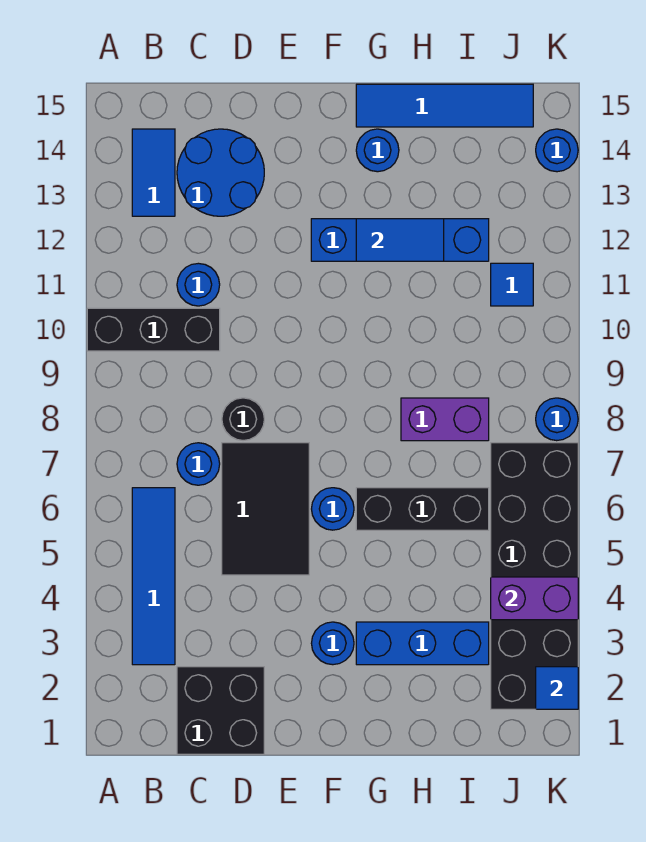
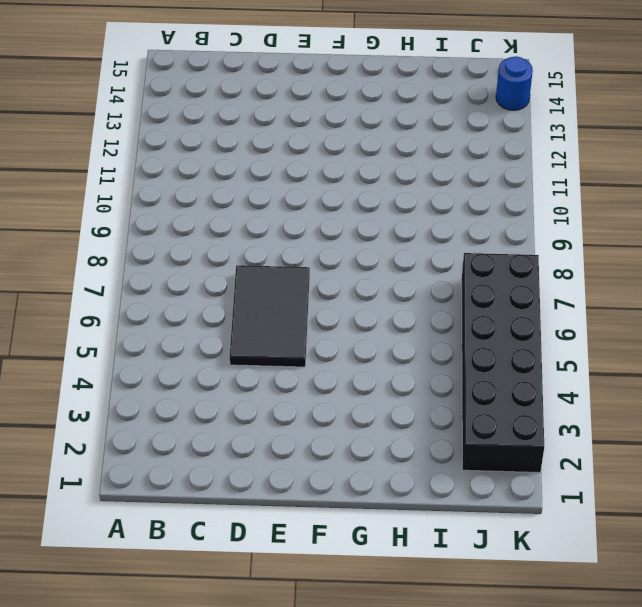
none -> black 1x3 brick [87,308,220,351]
none -> blue 1x4 tile [132,488,175,665]
none -> blue 1x2 tile [132,129,175,216]

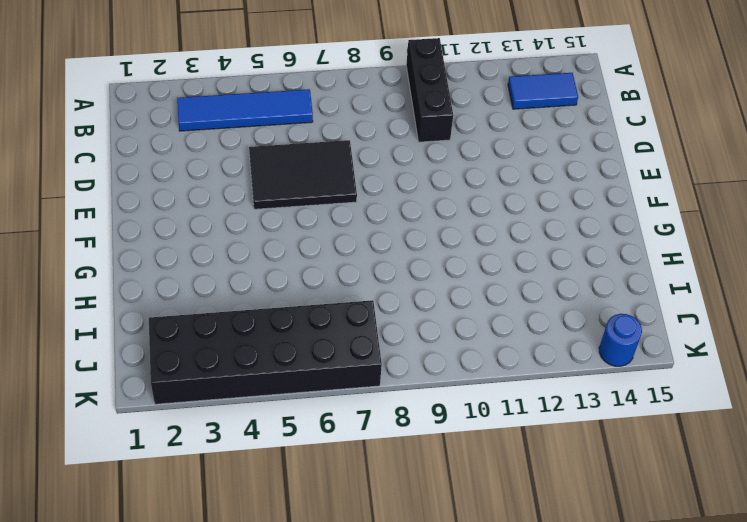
none -> black 2x2 brick [177,667,264,754]
none -> blue 1x1 round brick [177,443,220,485]
none -> blue 1x1 round brick [177,263,220,306]

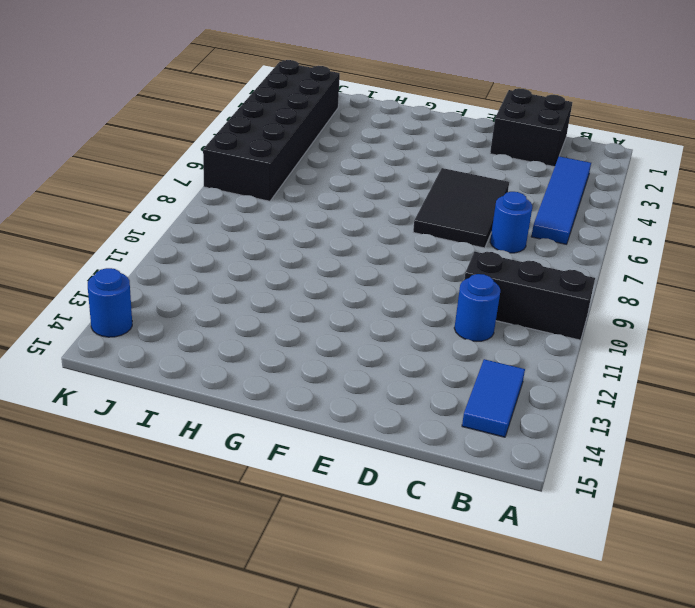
none -> blue 2x2 round brick [177,129,264,216]
none -> black 1x1 round brick [222,398,264,441]
none -> blue 1x1 round brick [311,622,354,665]

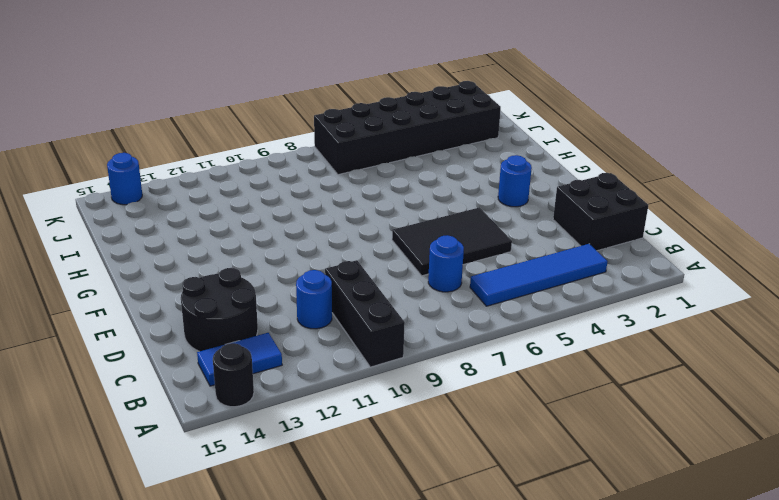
black 1x1 round brick [213,343,254,407] -> black 1x1 round brick moved to [222,398,264,441]
black 2x2 round brick [181,268,258,352] -> blue 2x2 round brick [177,129,264,216]
none -> blue 1x1 round brick [312,488,354,530]
none -> blue 1x4 brick [311,219,489,261]
none -> blue 1x3 brick [356,622,489,665]

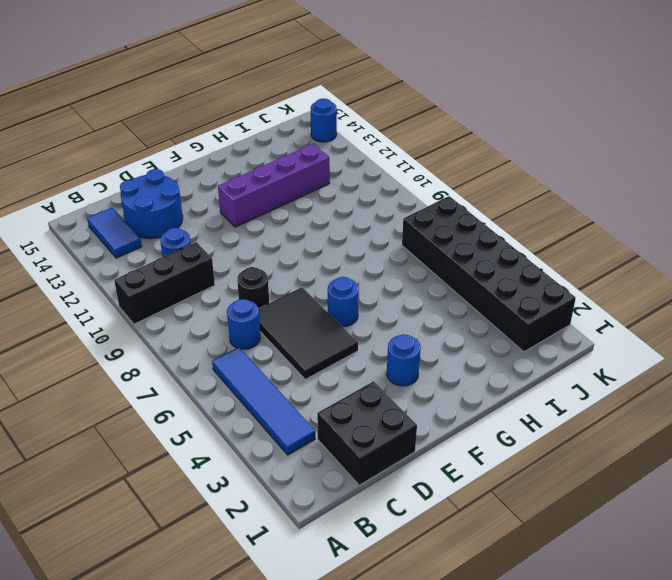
purple 1x4 brick [218,144,330,227] -> blue 1x4 brick [311,219,489,261]
none -> blue 1x3 brick [356,622,489,665]
none -> black 1x3 brick [356,488,489,530]
none -> blue 1x1 round brick [356,129,399,172]

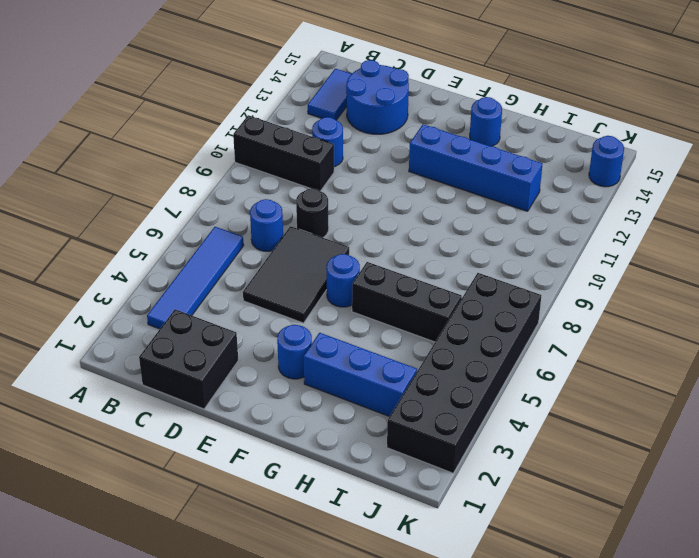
none -> blue 1x4 tile [356,84,533,127]
none -> purple 1x2 brick [401,398,489,441]
none -> blue 1x1 tile [491,263,533,306]

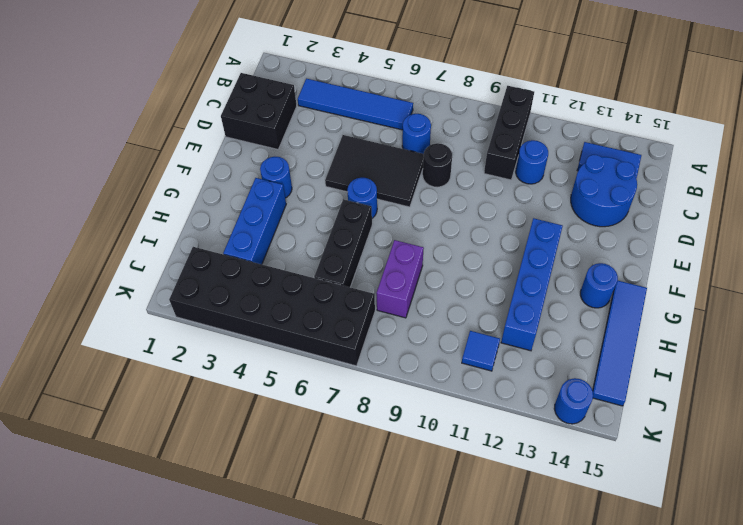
none -> blue 1x1 round brick [536,398,578,441]
none -> blue 1x2 tile [356,219,444,261]
none -> purple 1x2 brick [491,577,578,620]

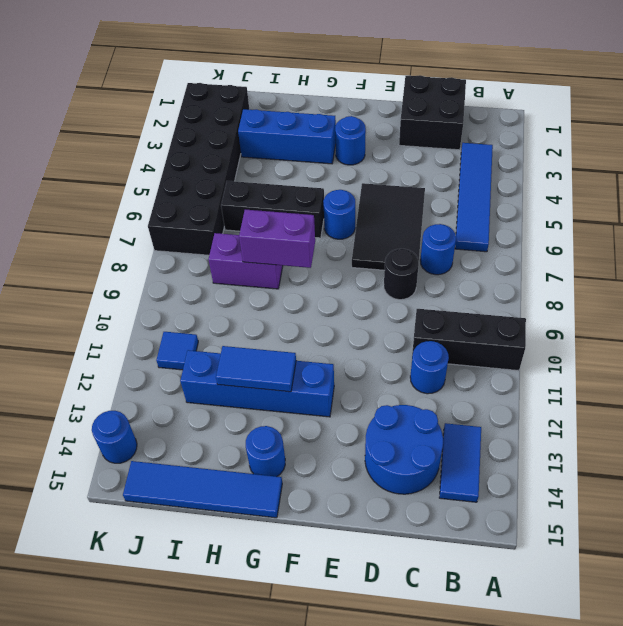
purple 1x2 brick [239,210,315,268] -> purple 1x2 brick moved to [491,577,578,620]
none -> blue 1x1 round brick [536,398,578,441]
none -> blue 1x1 tile [536,667,578,709]

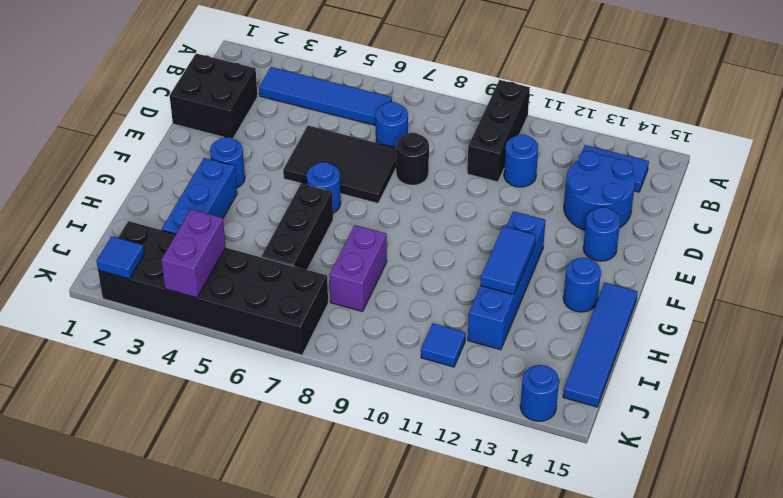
blue 1x1 round brick [583,207,620,261] -> blue 1x1 round brick moved to [536,398,578,441]

